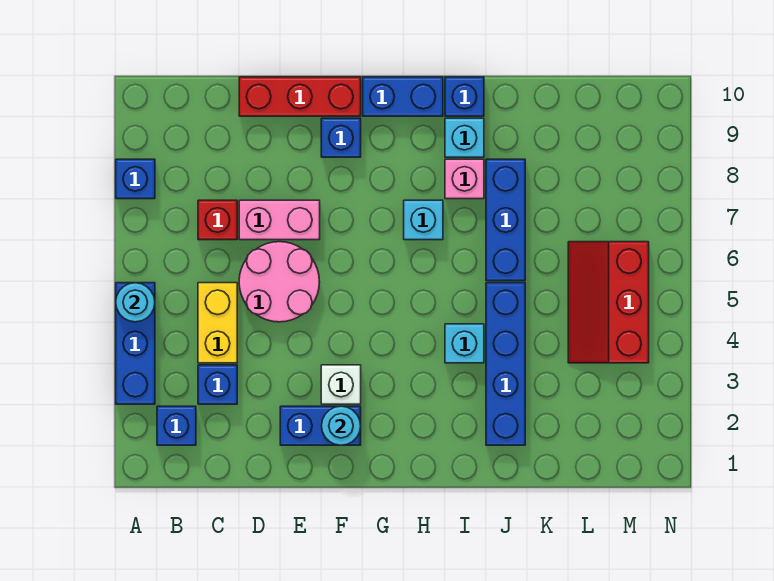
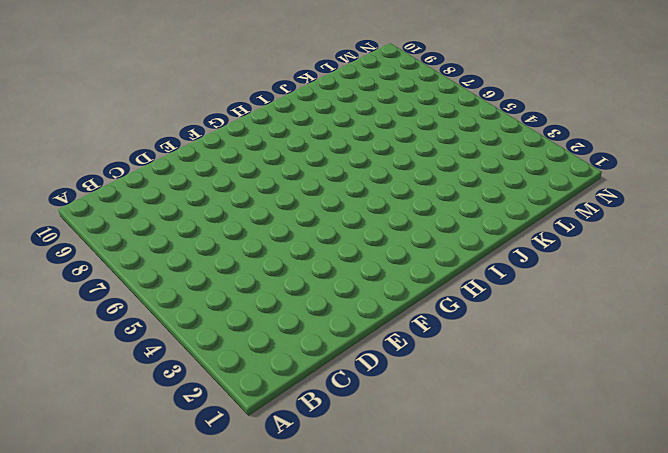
none -> blue 1x3 brick [116,283,155,404]
none -> blue 1x1 brick [116,159,155,199]
none -> blue 1x1 brick [157,406,196,445]

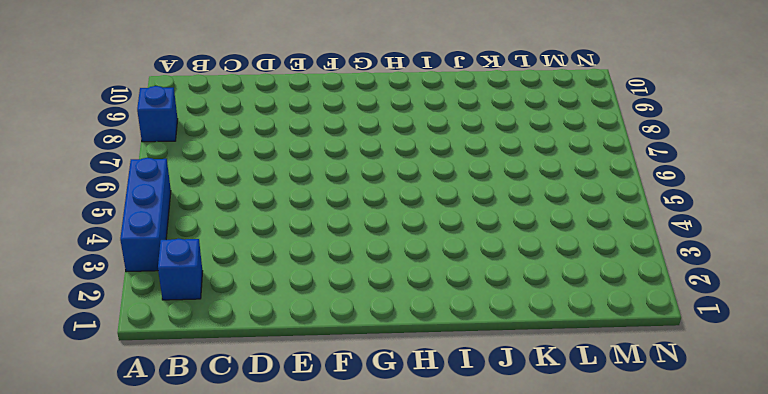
none -> blue 1x1 brick [198,365,237,404]
none -> yellow 1x2 brick [198,283,237,363]
none -> red 1x1 brick [198,200,237,240]

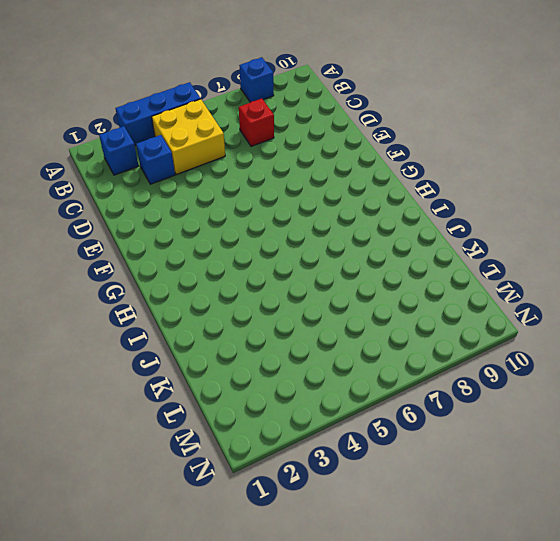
yellow 2x2 brick [152,99,225,175] -> yellow 1x2 brick [198,283,237,363]
none -> pink 2x2 round brick [239,242,319,322]
none -> pink 1x2 brick [239,200,320,240]
none -> red 1x3 brick [239,77,361,116]

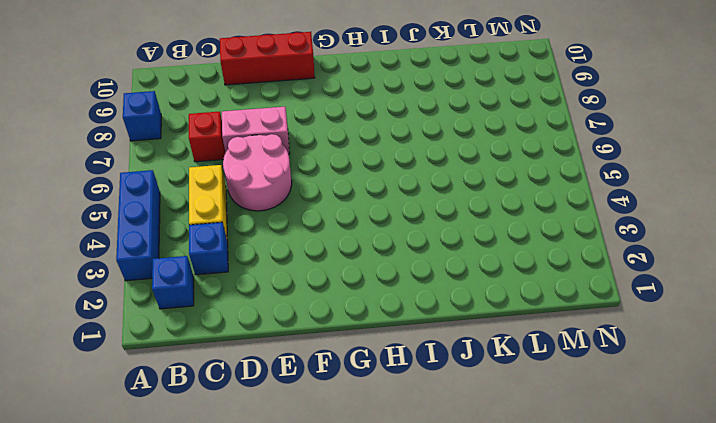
none -> blue 1x2 brick [280,406,361,445]
none -> white 1x1 brick [321,365,361,404]
none -> blue 1x1 brick [321,118,361,157]

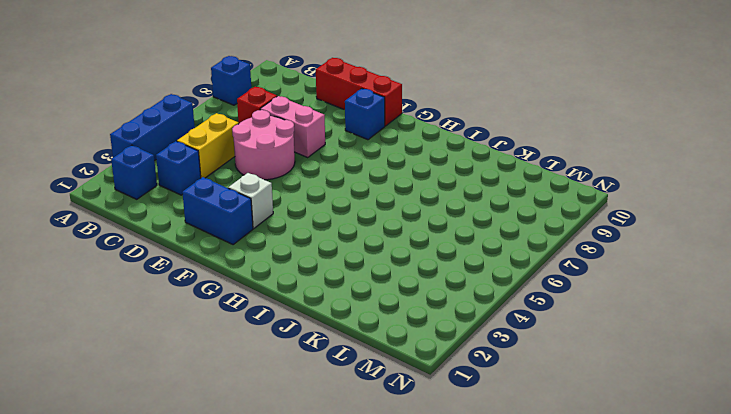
none -> blue 1x2 brick [363,77,443,116]
none -> cyan 1x1 brick [404,200,443,240]
none -> cyan 1x1 brick [445,324,484,363]

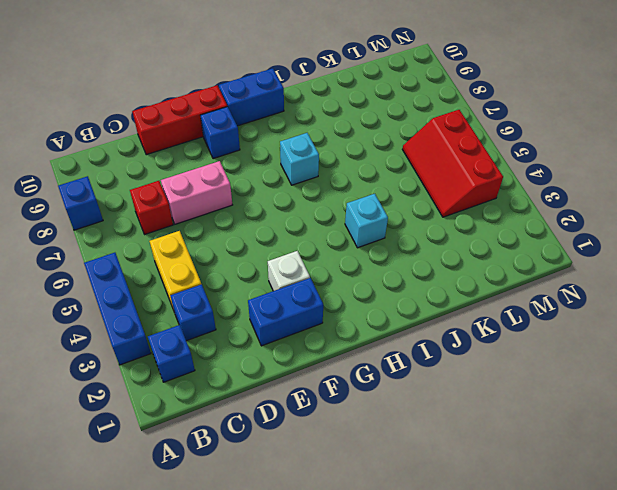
none -> pink 2x2 round brick [239,242,319,322]
none -> pink 1x1 brick [445,159,484,199]
none -> cyan 1x1 brick [445,118,484,157]

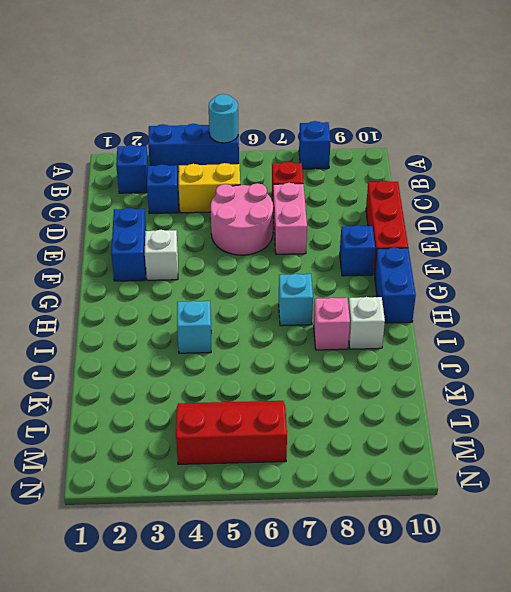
white 1x1 brick [348,297,385,349] -> cyan 1x1 brick [445,118,484,157]
none -> blue 1x1 brick [445,77,484,116]
none -> blue 1x4 brick [486,283,525,445]
none -> blue 1x3 brick [486,159,525,281]

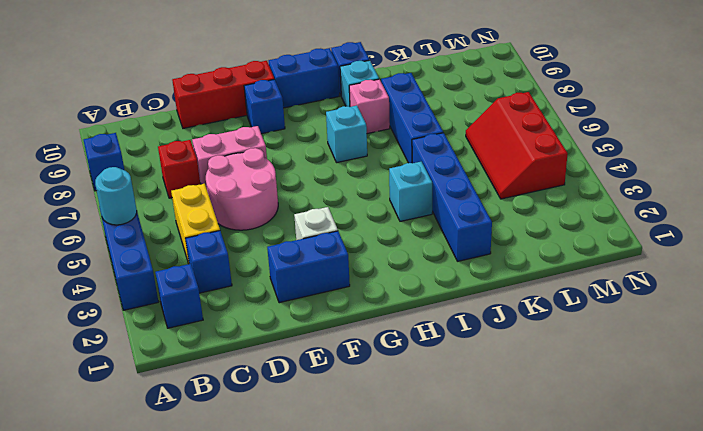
none -> cyan 1x1 round brick [322,406,361,445]

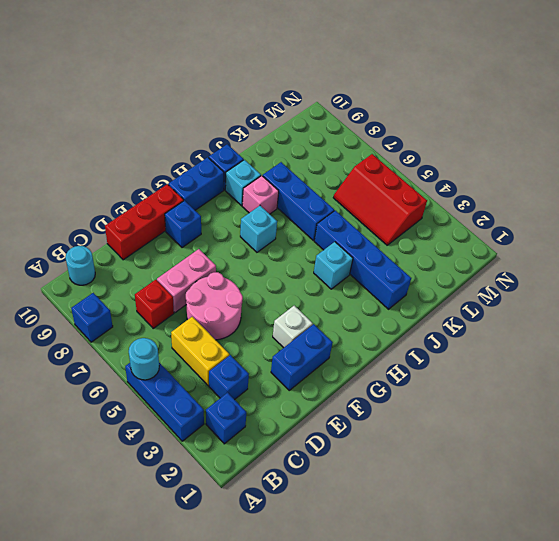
cyan 1x1 round brick [65,246,95,285] -> cyan 1x1 round brick moved to [322,406,361,445]

